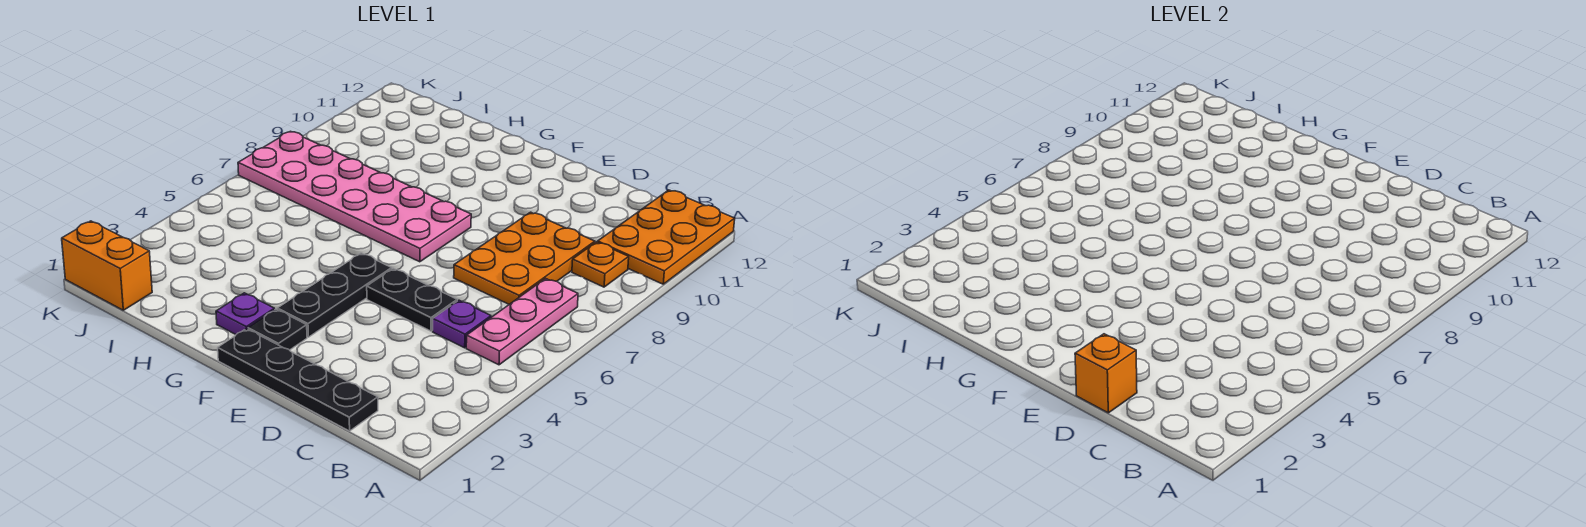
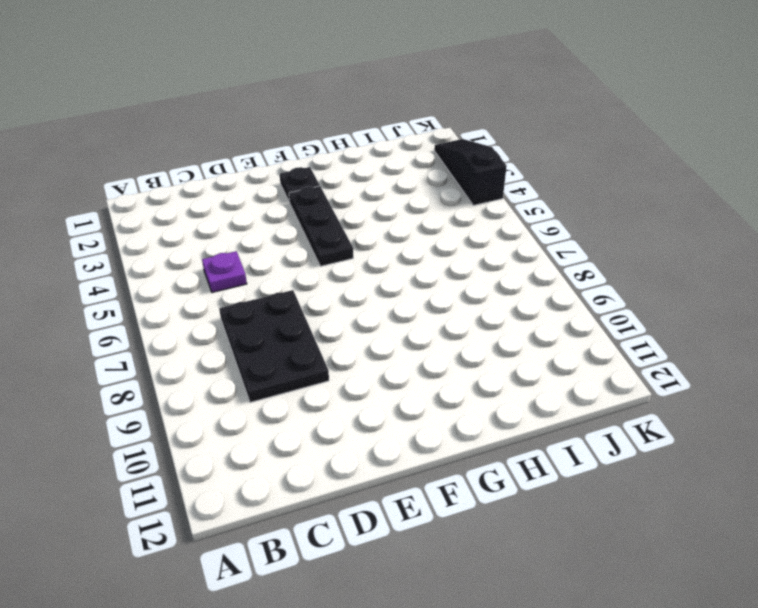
black 2x3 plate [219,290,329,402] -> orange 2x3 plate [454,212,595,304]
black 1x3 slope [434,139,507,205] -> none
none -> orange 2x3 plate [598,190,735,284]
none -> pink 1x3 plate [466,278,578,365]
none -> orange 1x1 plate [572,242,629,287]

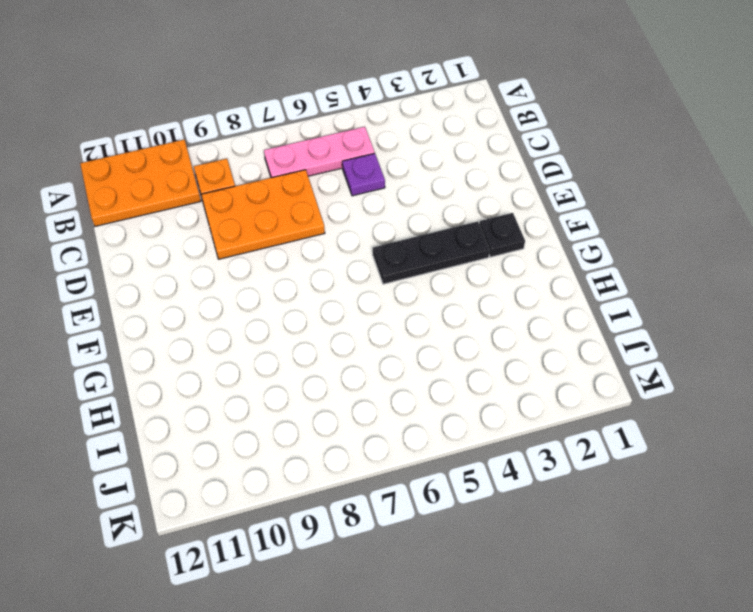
none -> black 1x4 plate [218,329,378,431]
none -> black 1x2 plate [367,269,457,331]
none -> pink 2x6 plate [238,131,471,262]

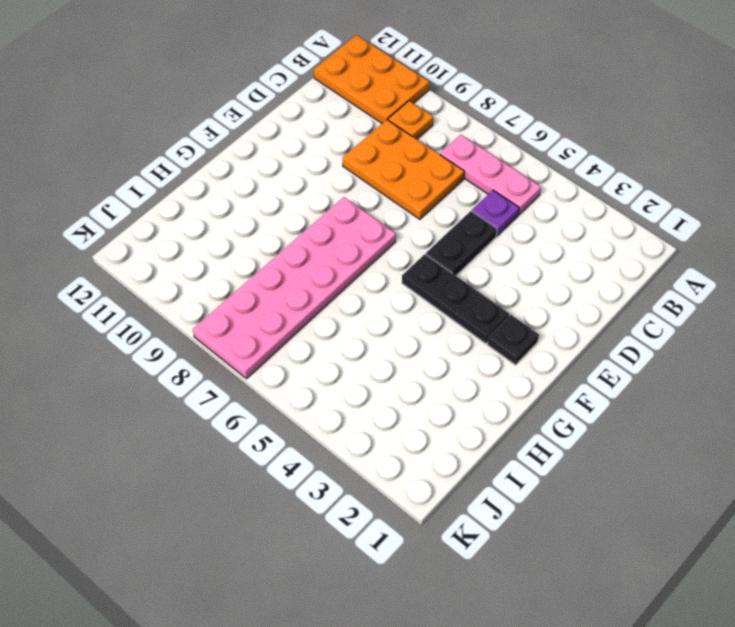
none -> black 1x4 plate [218,329,378,431]
none -> purple 1x1 plate [216,293,275,334]
none -> orange 1x2 brick [62,221,152,310]

